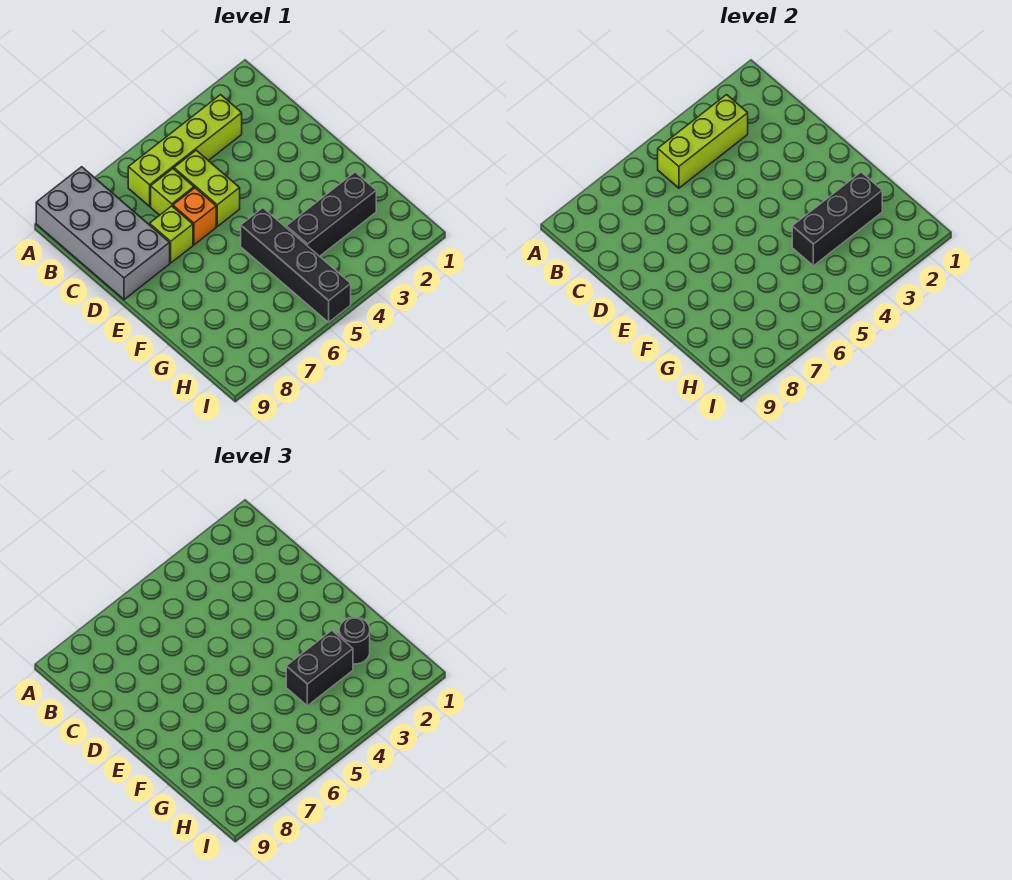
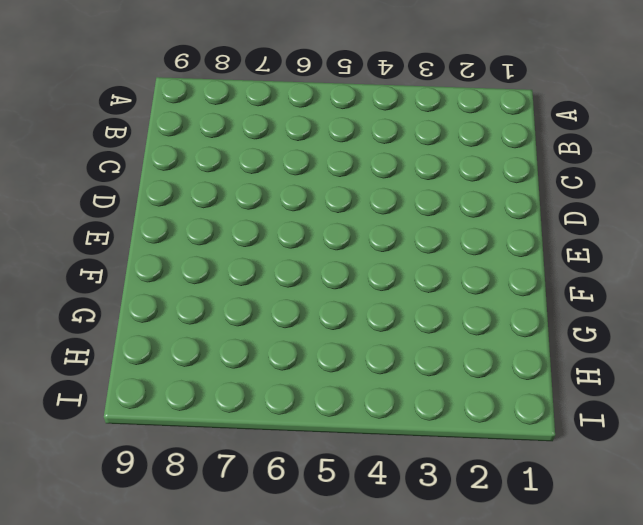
none -> grey 2x4 brick [36,167,170,300]
none -> lime 1x4 brick [128,95,242,206]
none -> lime 1x2 brick [174,150,240,226]

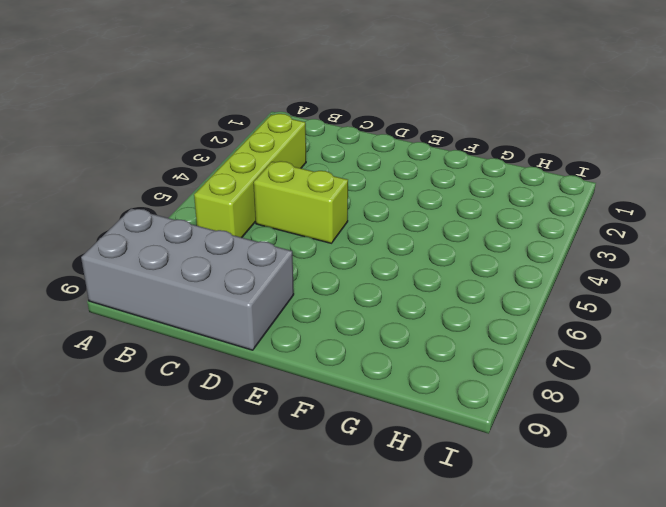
none -> lime 1x1 brick [151,169,194,215]
none -> orange 1x1 brick [173,188,216,245]
none -> lime 1x1 brick [150,206,193,263]

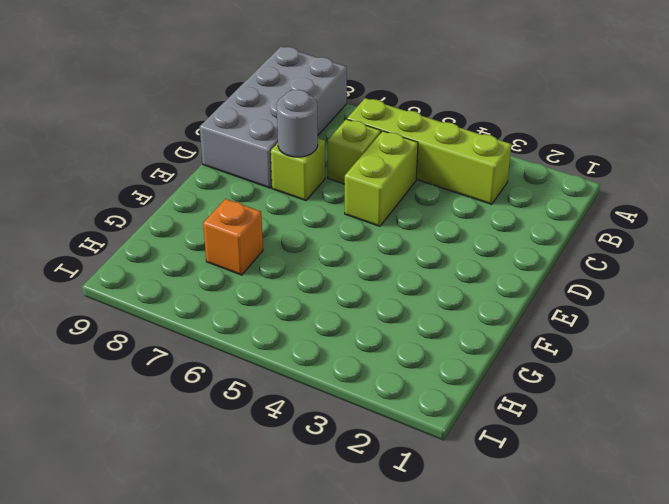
grey 1x1 round brick [277,90,318,157] -> none
orange 1x1 brick [203,199,263,275] -> orange 1x1 brick moved to [173,188,216,245]
none -> black 1x4 brick [241,208,351,322]
none -> black 1x3 brick [286,172,376,256]
none -> lime 1x3 brick [658,95,748,188]

